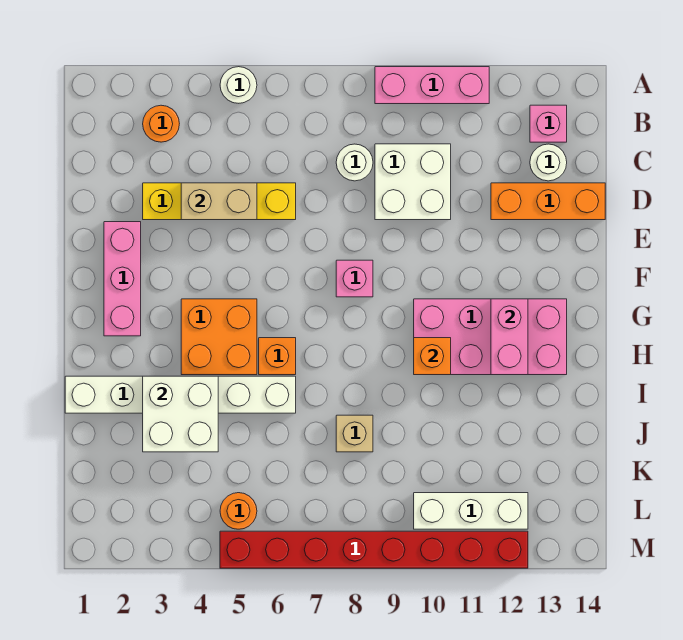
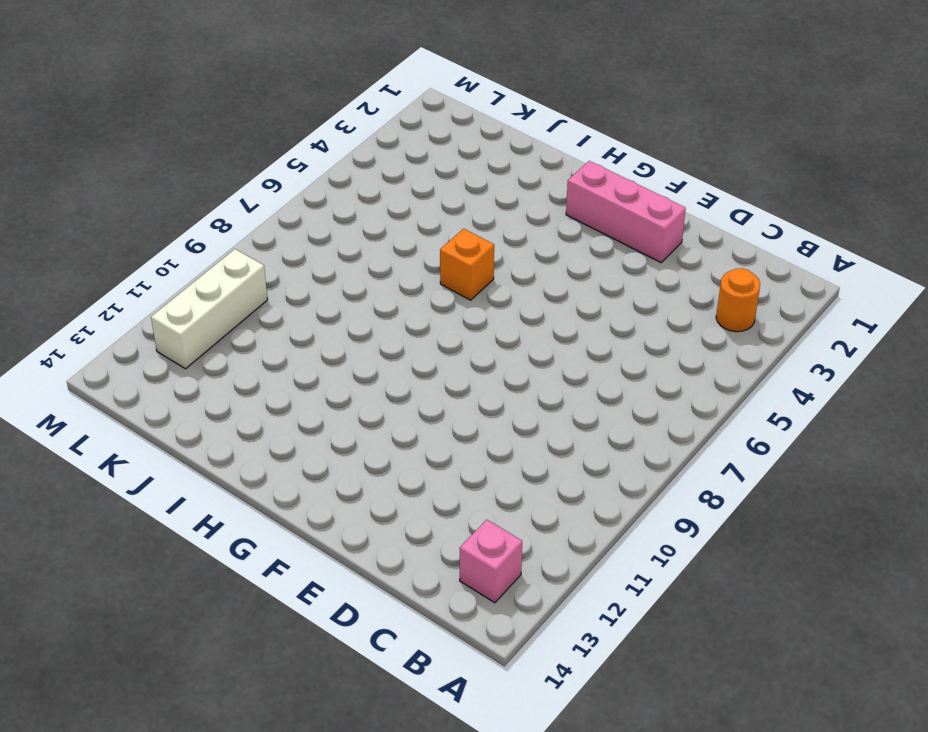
none -> white 1x1 round brick [220,67,257,103]
none -> pink 1x3 brick [375,67,489,104]
none -> white 1x1 round brick [336,144,373,181]

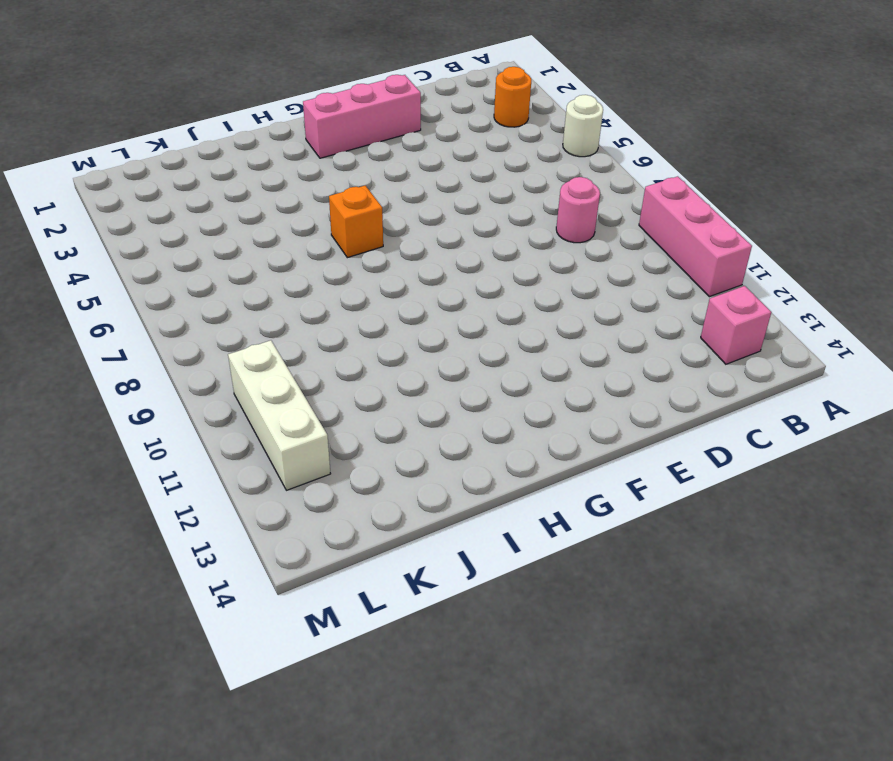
pink 1x1 round brick [556,177,600,243] -> white 1x1 round brick [336,144,373,181]
none -> white 2x2 brick [375,144,451,220]
none -> white 1x1 round brick [530,144,567,181]
none -> yellow 1x4 brick [143,183,296,220]

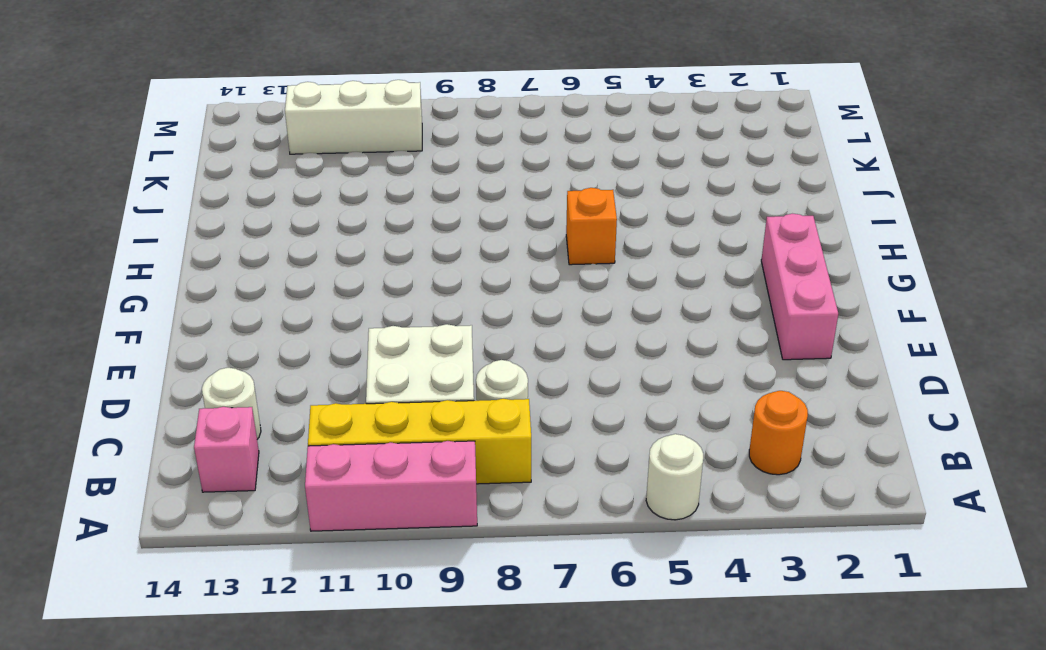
yellow 1x4 brick [308,399,531,484] -> yellow 1x4 brick moved to [143,183,296,220]
none -> orange 1x3 brick [491,183,605,220]
none -> pink 1x1 brick [336,260,373,297]
none -> orange 2x2 brick [181,299,257,375]

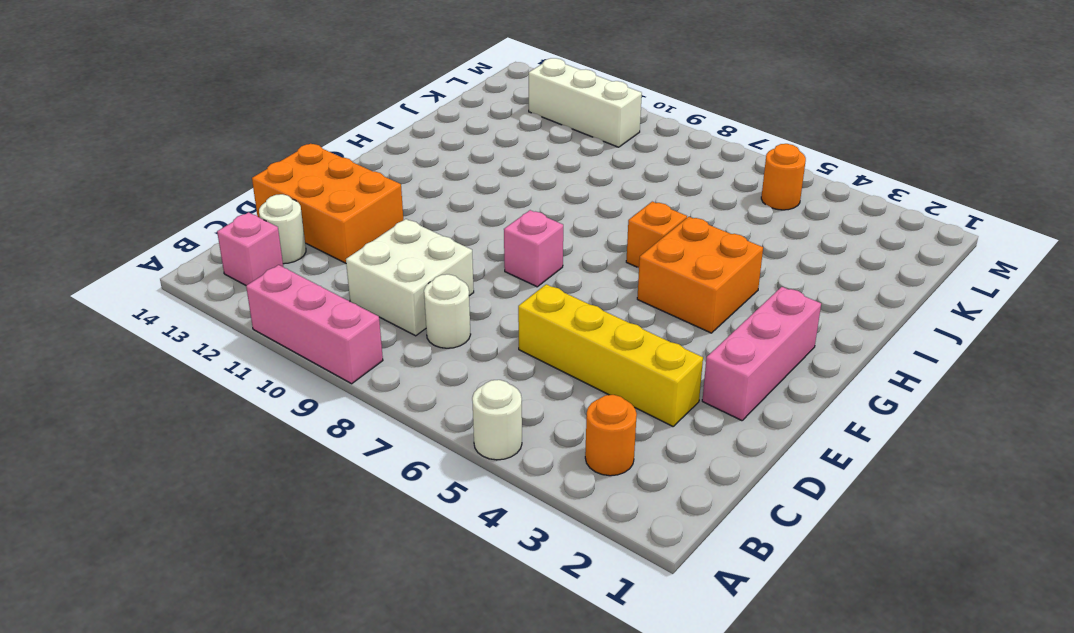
orange 2x3 brick [252,144,403,263] -> orange 1x3 brick [491,183,605,220]
none -> pink 2x4 brick [414,299,567,375]
none -> white 1x6 brick [65,376,296,413]
none -> tan 1x1 brick [336,415,373,452]

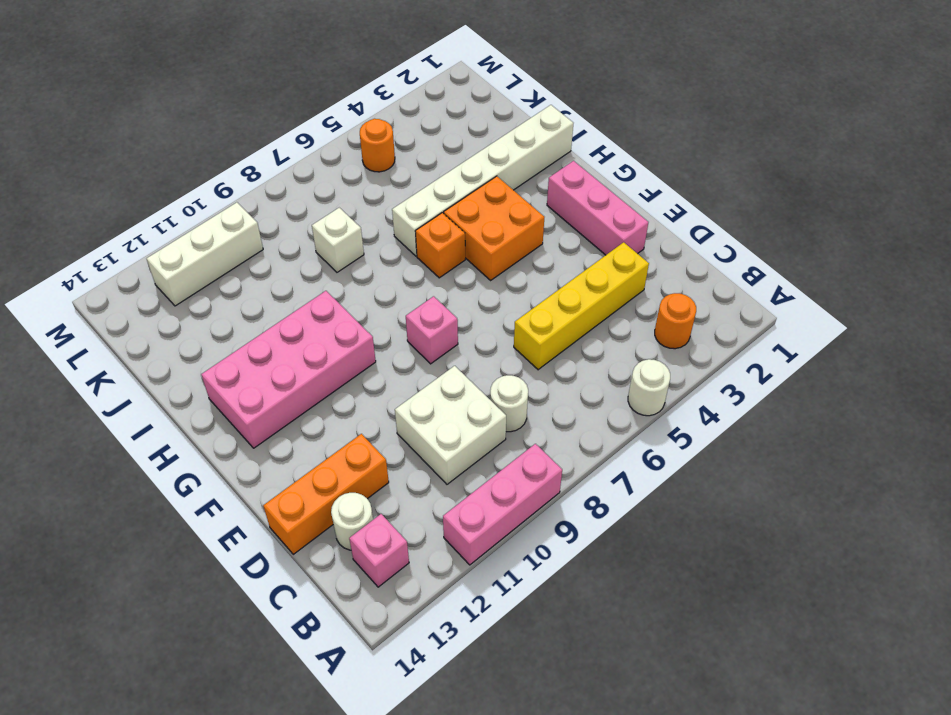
white 1x1 brick [312,208,364,272] -> tan 1x1 brick [336,415,373,452]
none -> red 1x8 brick [220,531,528,568]
none -> tan 1x2 brick [181,183,257,220]
none -> pink 1x2 brick [491,299,528,375]

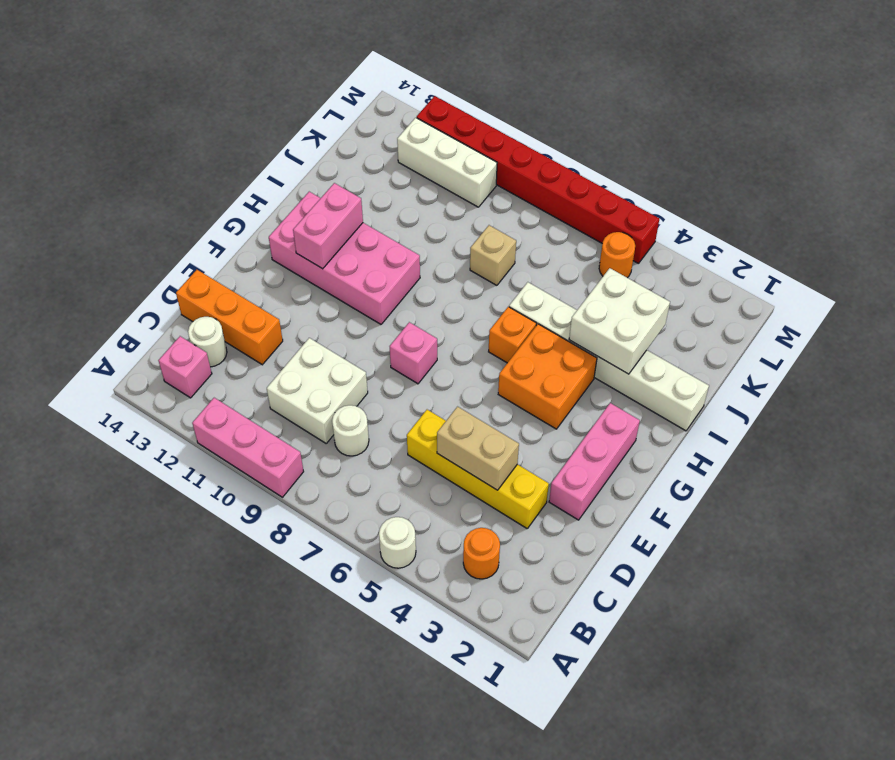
none -> orange 1x1 brick [414,338,451,375]

